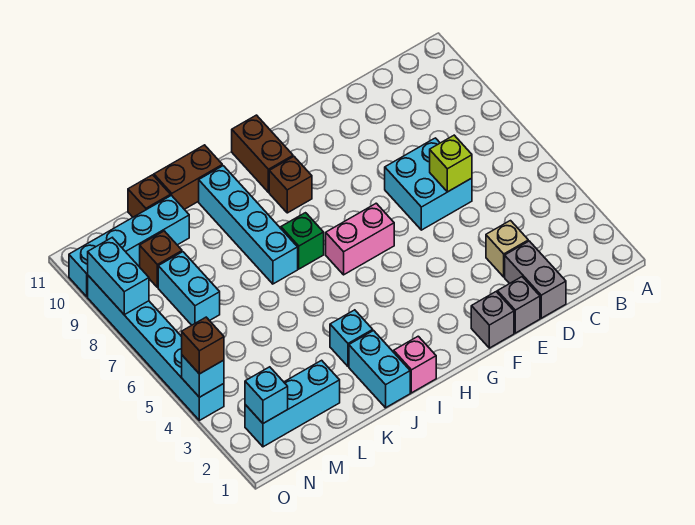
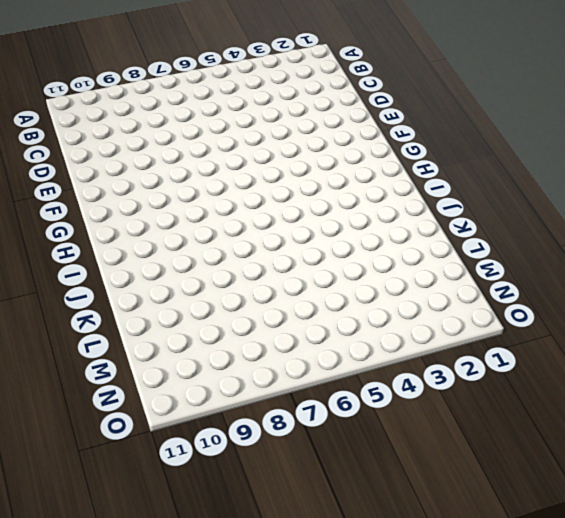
none -> grey 1x2 brick [505,241,566,318]
none -> tan 1x1 brick [486,221,528,277]
none -> cyan 2x2 brick [385,138,472,230]

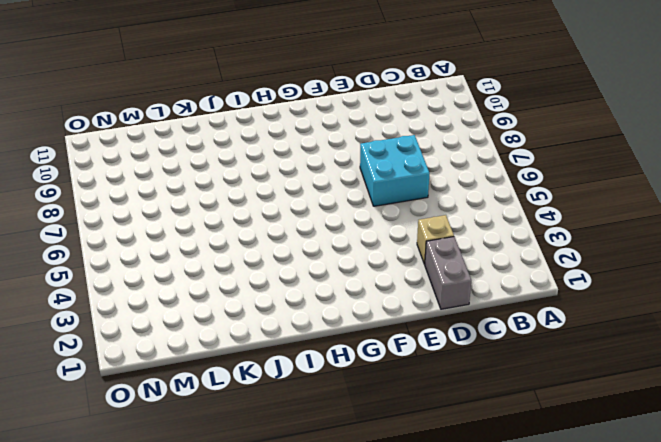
none -> grey 1x1 brick [497,277,540,333]
none -> grey 1x1 brick [471,292,514,348]
none -> pink 1x2 brick [326,203,394,275]

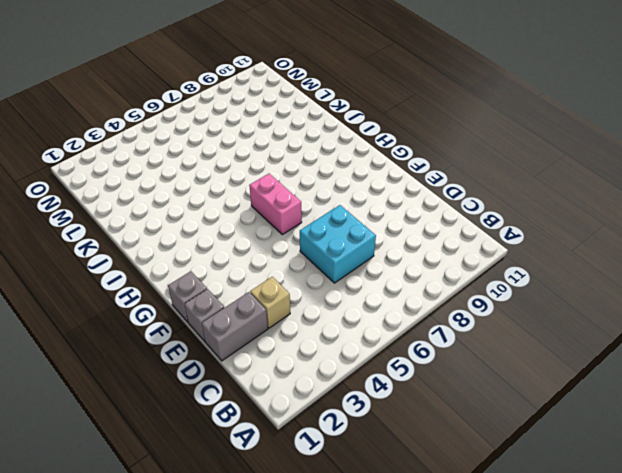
none -> brown 1x1 brick [269,157,312,213]
none -> brown 1x2 brick [232,115,293,192]
none -> pink 1x1 brick [394,336,436,393]

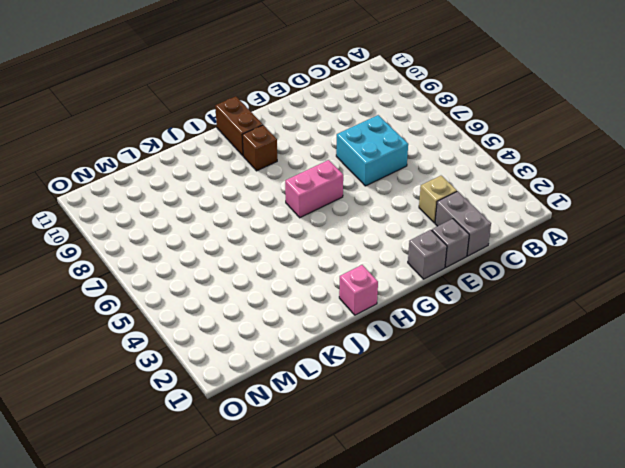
none -> green 1x1 brick [281,213,324,269]
none -> cyan 1x2 brick [349,331,410,408]
none -> cyan 1x1 brick [330,310,373,366]

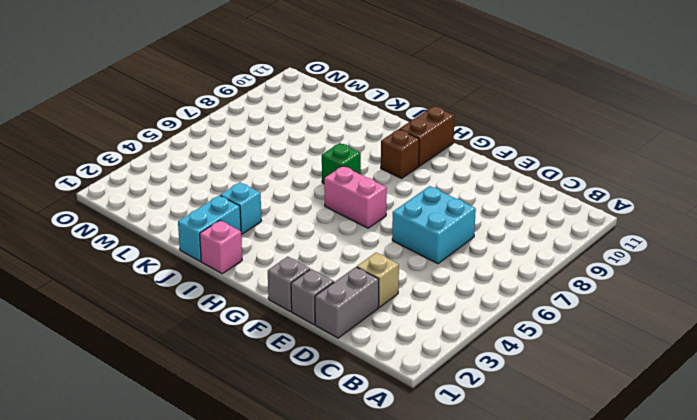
none -> cyan 1x4 brick [199,166,298,284]
none -> brown 1x2 brick [154,145,222,209]
none -> cyan 1x3 brick [245,360,340,447]

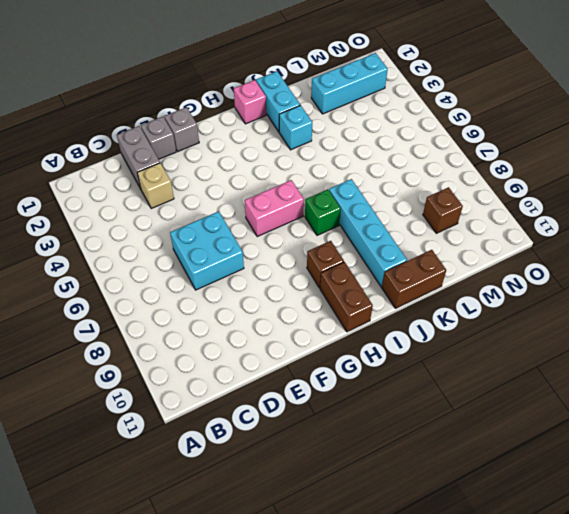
none -> cyan 1x4 brick [69,195,189,297]
none -> brown 1x1 brick [128,175,171,217]
none -> cyan 1x2 brick [158,252,220,325]

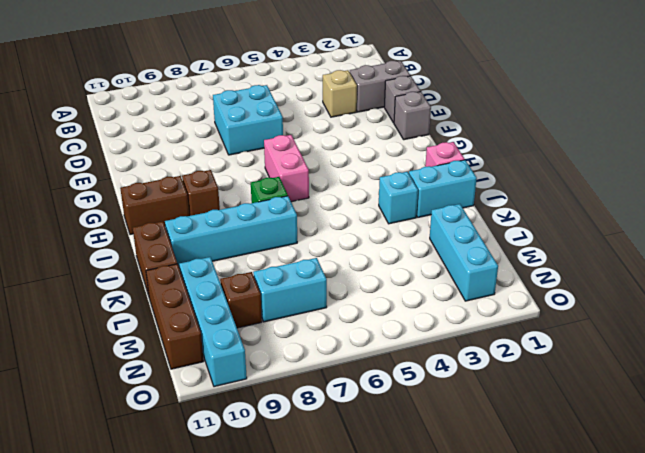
brown 1x3 brick [146,264,204,369] -> brown 1x1 brick [128,175,171,217]
none -> cyan 1x6 brick [88,276,224,420]
none -> lime 1x1 brick [430,135,472,192]
none -> cyan 1x1 brick [245,367,288,423]

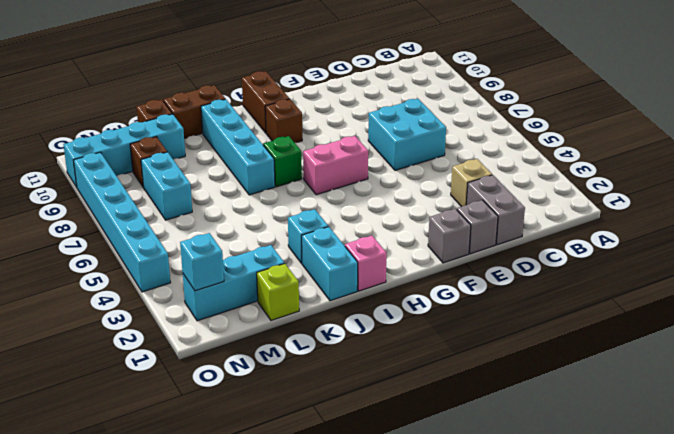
lime 1x1 brick [257,263,299,320] -> lime 1x1 brick moved to [430,135,472,192]
none -> cyan 1x1 brick [182,355,224,397]
none -> cyan 1x2 brick [88,238,149,315]
none -> brown 1x1 brick [182,317,224,374]

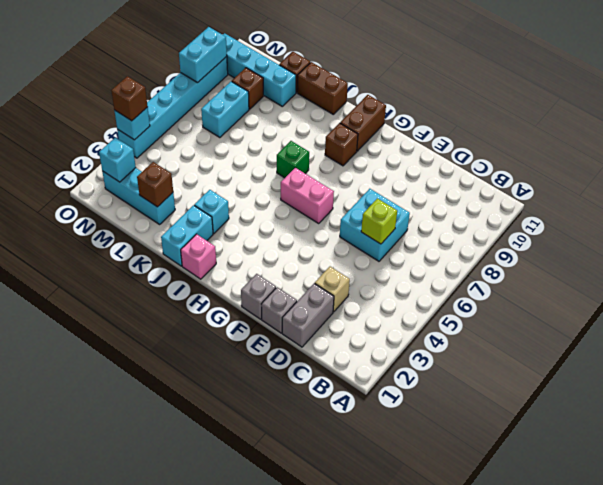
brown 1x1 brick [137,162,173,207] -> none
none -> cyan 1x4 brick [199,166,298,284]

